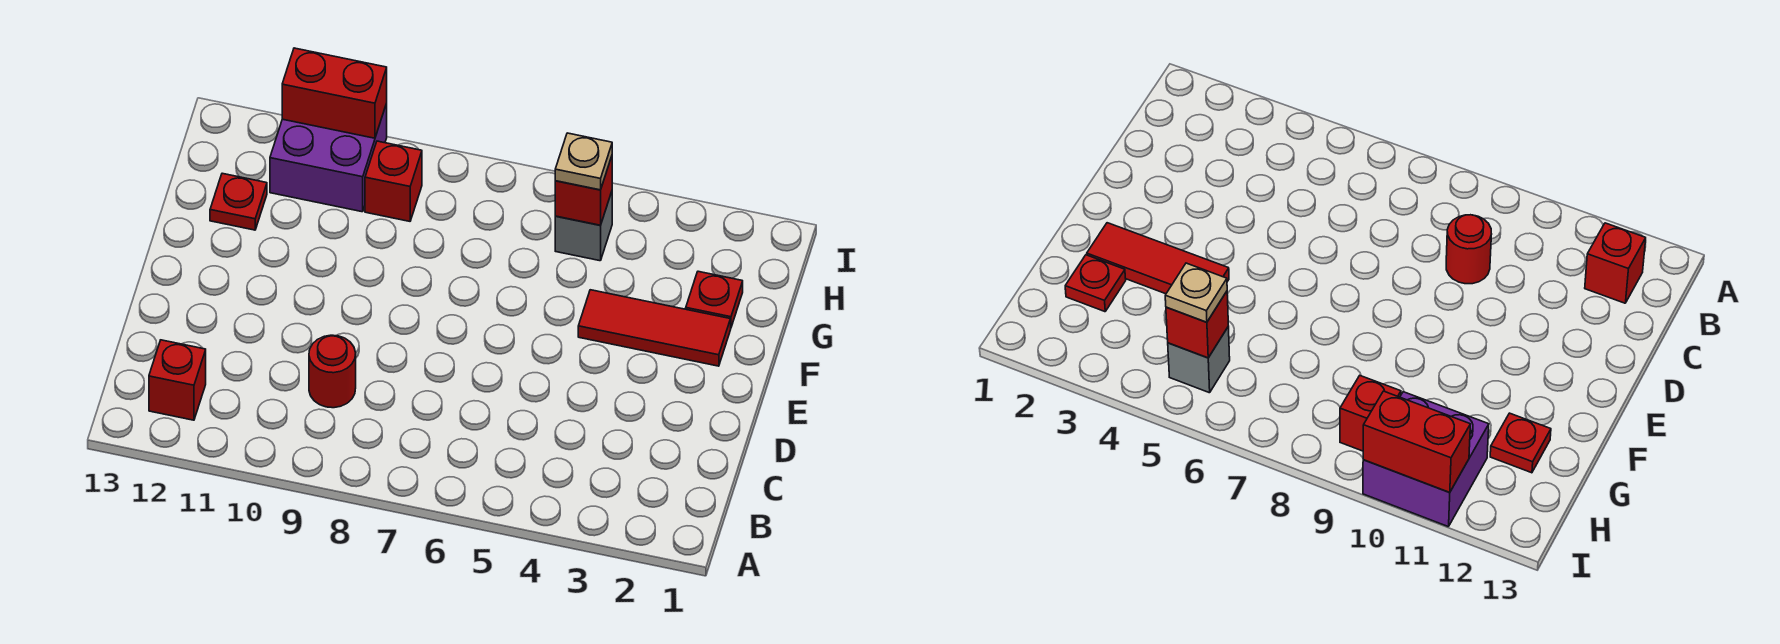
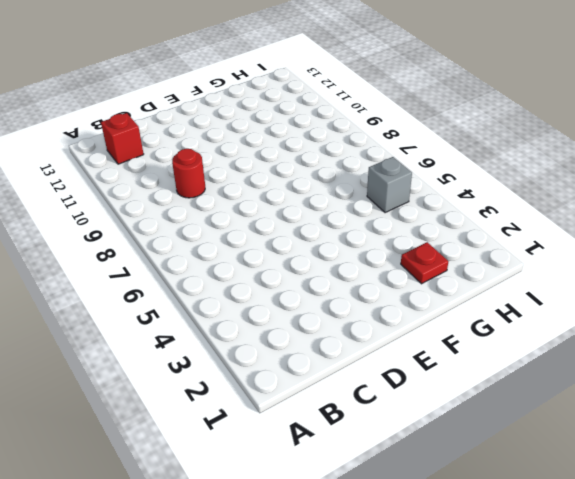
none -> red 1x3 tile [578,290,731,366]
none -> red 1x1 plate [210,173,267,230]

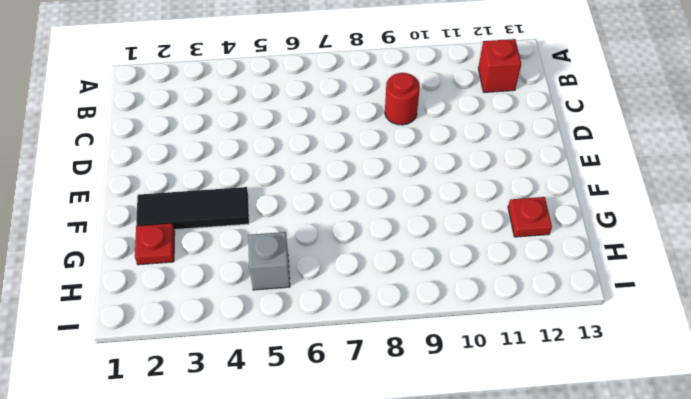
black 1x3 tile [136,187,249,230] -> red 1x3 tile [578,290,731,366]
none -> red 1x1 brick [365,141,422,221]
none -> purple 2x2 brick [270,104,387,212]

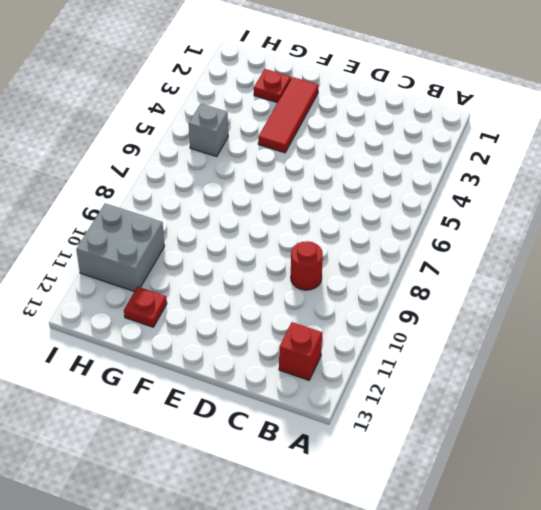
grey 2x2 brick [76,203,164,291] -> purple 2x2 brick [270,104,387,212]
none -> red 1x1 brick [365,141,422,221]
none -> red 1x1 brick [555,156,612,225]

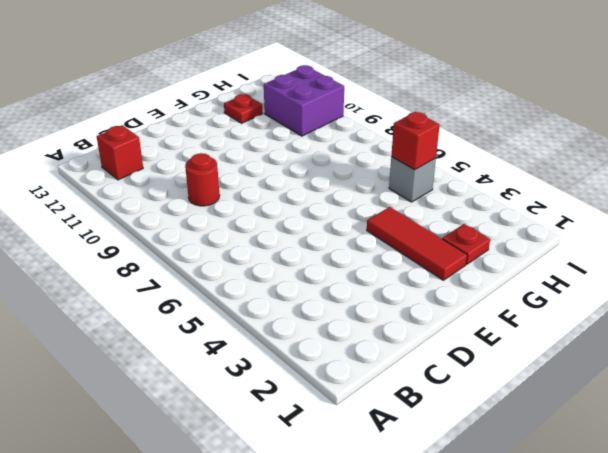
none -> red 1x1 brick [365,141,422,221]
none -> red 1x2 brick [282,48,387,138]

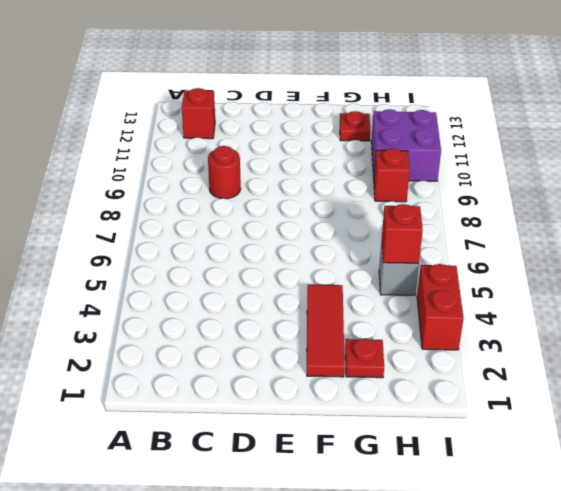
red 1x2 brick [417,264,464,350] -> red 1x2 brick moved to [282,48,387,138]
none -> tan 1x1 plate [555,133,612,190]

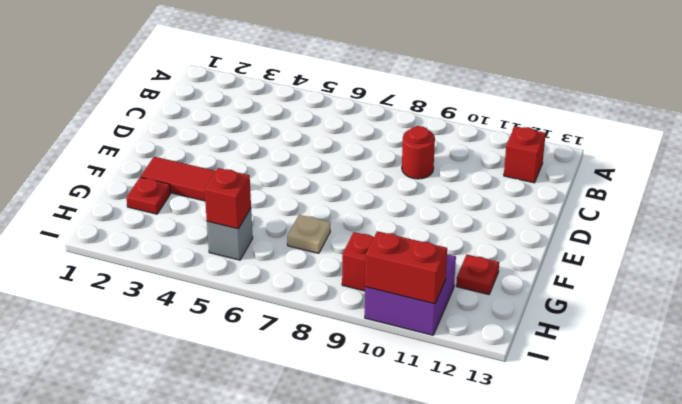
tan 1x1 plate [287,215,330,253] -> tan 1x1 plate moved to [555,133,612,190]

